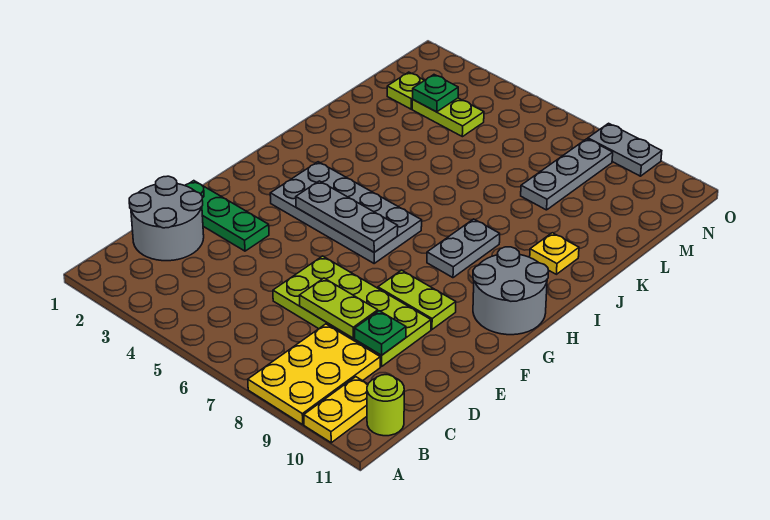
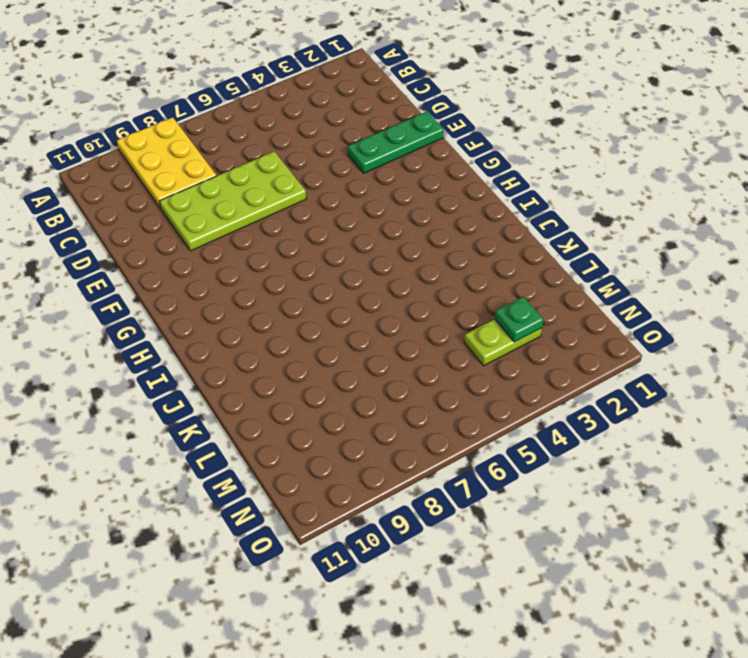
none -> yellow 1x2 plate [304,377,368,443]
none -> lime 1x1 round brick [367,375,404,436]
none -> grey 2x2 round brick [129,176,204,261]

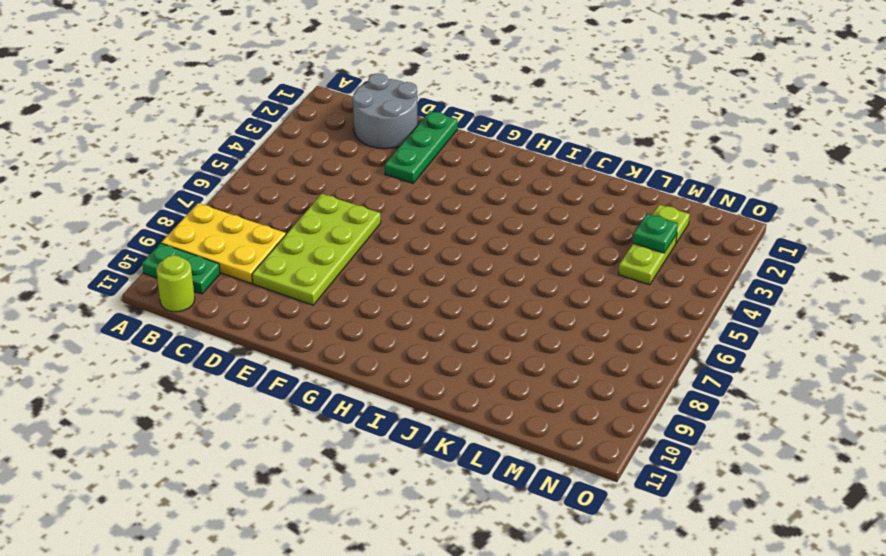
green 1x2 plate [142,243,220,294] -> yellow 1x2 plate [304,377,368,443]
none -> lime 1x2 plate [378,270,456,329]
none -> grey 2x4 plate [270,162,422,263]
none -> grey 2x2 round brick [473,247,549,335]

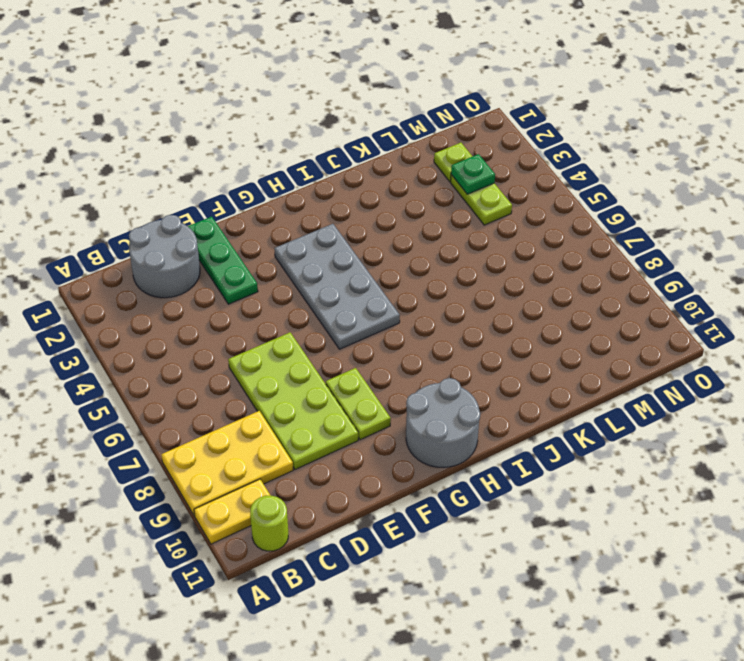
none -> grey 1x2 plate [427,219,500,278]
none -> yellow 1x1 plate [530,233,579,274]
none -> grey 1x3 plate [521,139,613,210]

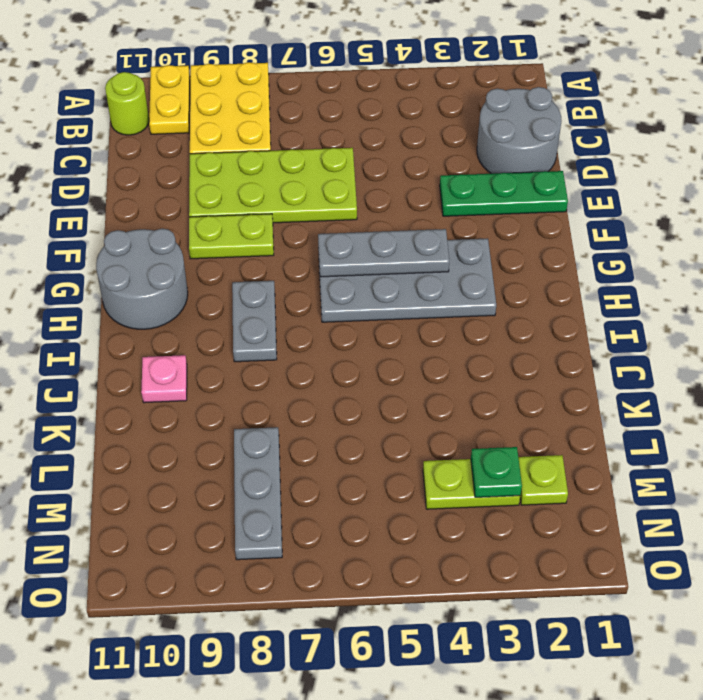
pink 1x1 plate [141,355,187,403] -> yellow 1x1 plate [530,233,579,274]
none -> grey 1x2 plate [588,123,662,176]
none -> lime 1x2 plate [300,278,378,338]
none -> green 1x1 plate [355,311,406,355]

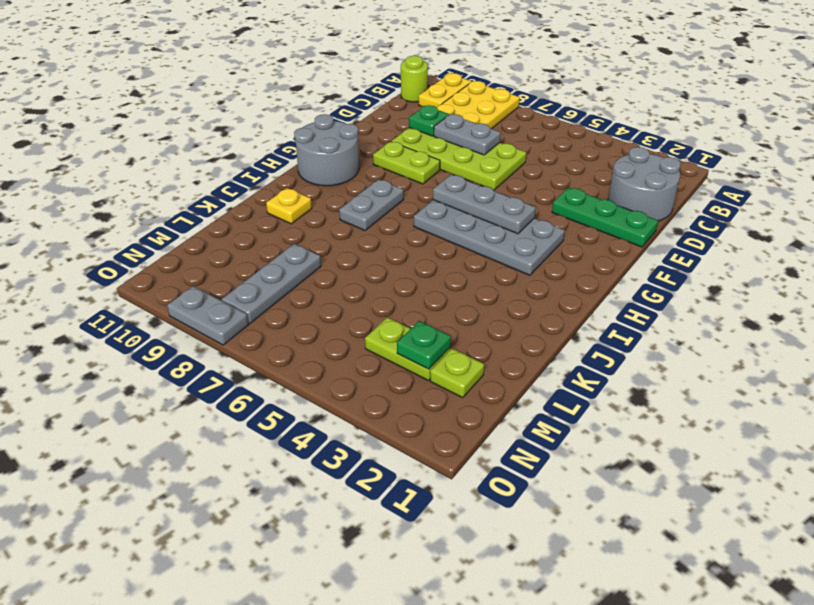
grey 1x2 plate [434,114,501,155] -> lime 1x2 plate [300,278,378,338]

